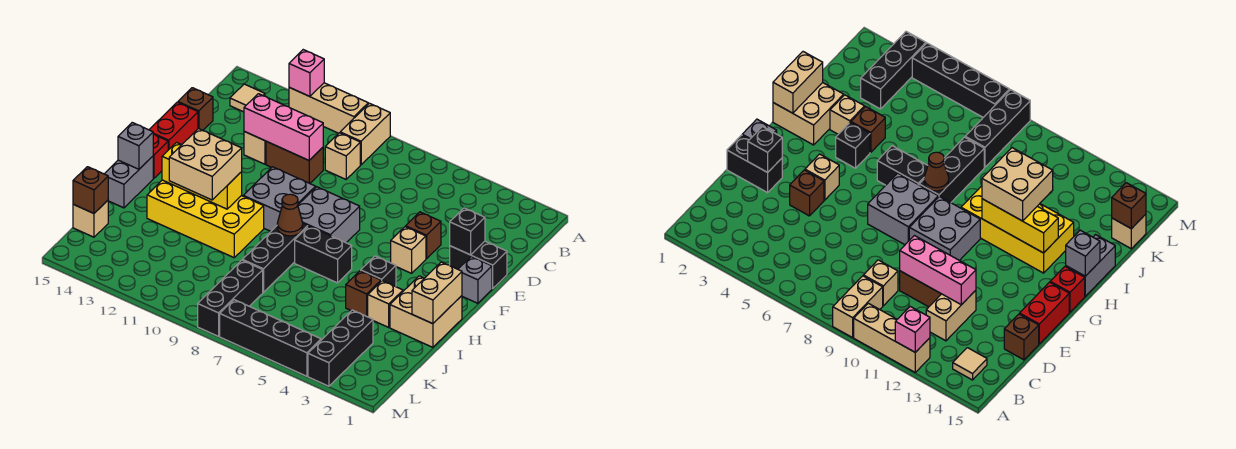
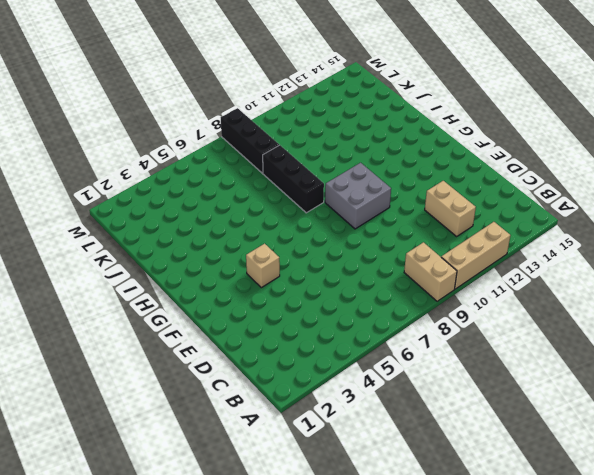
none -> tan 1x1 tile [230,84,265,112]
none -> tan 1x1 brick [325,133,360,179]
none -> brown 1x2 brick [266,141,323,183]
none -> brown 1x1 brick [178,88,213,130]

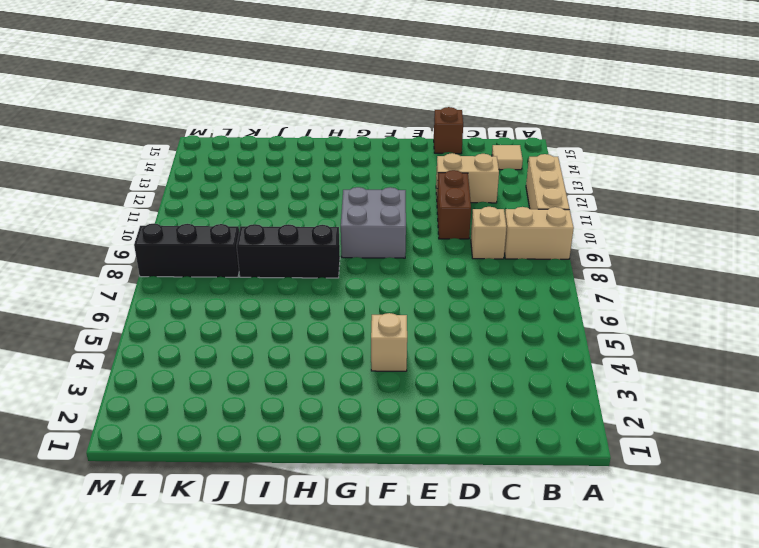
none -> black 1x2 brick [450,241,507,289]
none -> brown 1x1 brick [406,212,441,259]
none -> red 1x2 brick [149,102,198,150]
none -> grey 1x1 brick [458,257,492,303]

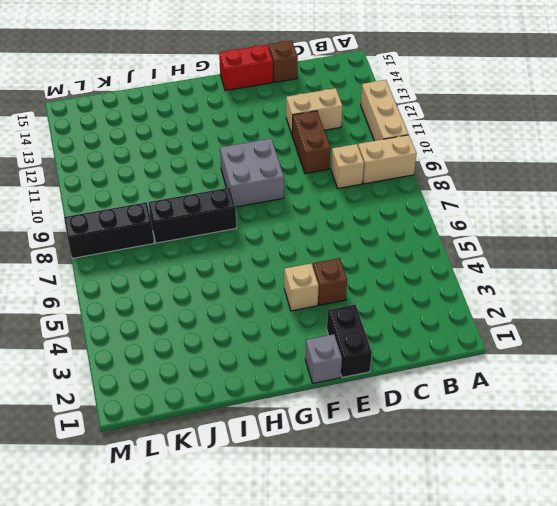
none -> tan 1x1 tile [230,84,265,112]
none -> grey 2x2 brick [298,187,360,243]
none -> red 1x1 brick [153,134,168,178]
none -> tan 2x2 brick [390,276,462,347]

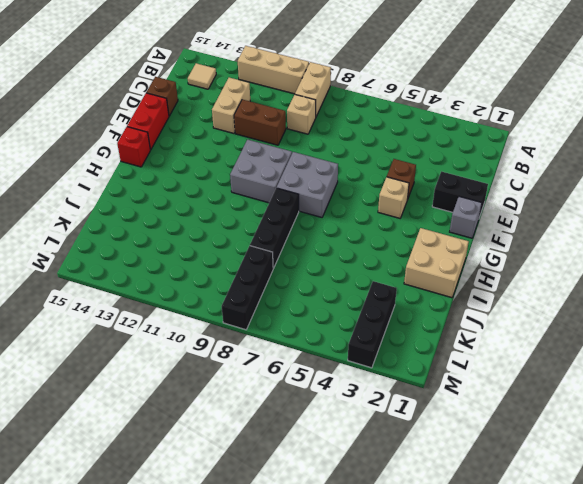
none -> black 1x1 brick [361,256,396,287]
none -> black 1x2 brick [295,226,352,283]
none -> yellow 2x4 brick [147,180,264,258]
none -> grey 1x2 brick [105,156,153,208]

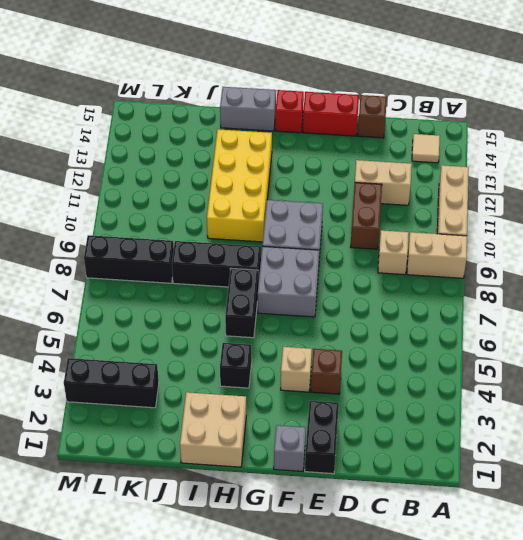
none -> tan 1x1 brick [368,281,403,327]
none -> brown 1x1 brick [346,271,381,317]
none -> tan 1x1 brick [73,200,108,237]
none -> black 1x4 brick [220,300,321,376]

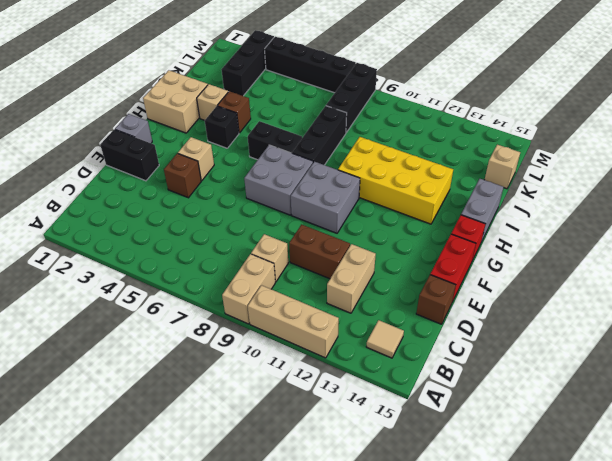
none -> pink 1x1 brick [289,50,324,96]
none -> pink 1x3 brick [244,94,323,160]
none -> black 1x1 brick [450,208,485,255]
none -> tan 1x2 brick [412,262,462,324]

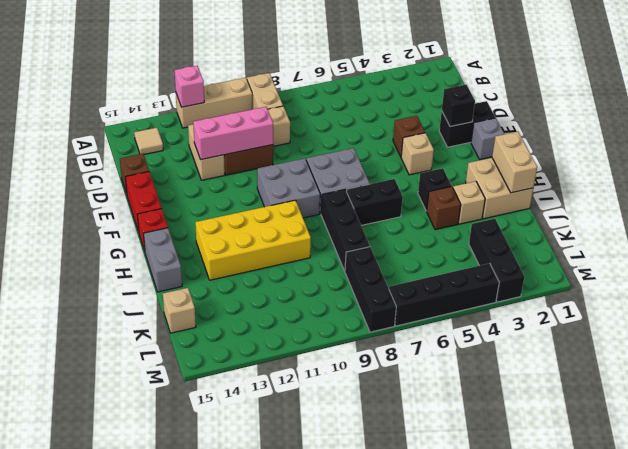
none -> brown 1x1 cone [277,194,303,236]
none -> yellow 1x3 brick [162,143,242,209]
none -> grey 1x1 brick [118,123,153,169]
none -> brown 1x1 brick [73,167,108,213]

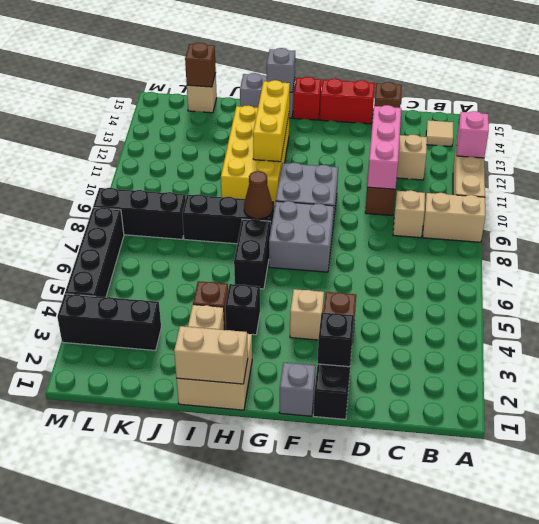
none -> tan 2x2 brick [169,129,242,200]

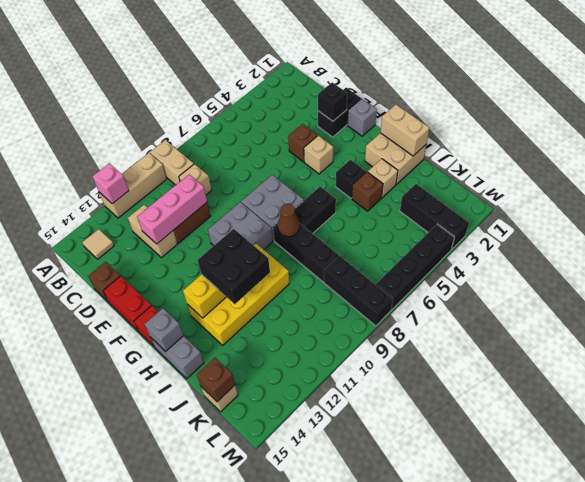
black 2x2 brick [198,229,270,304] -> tan 2x2 brick [169,129,242,200]

